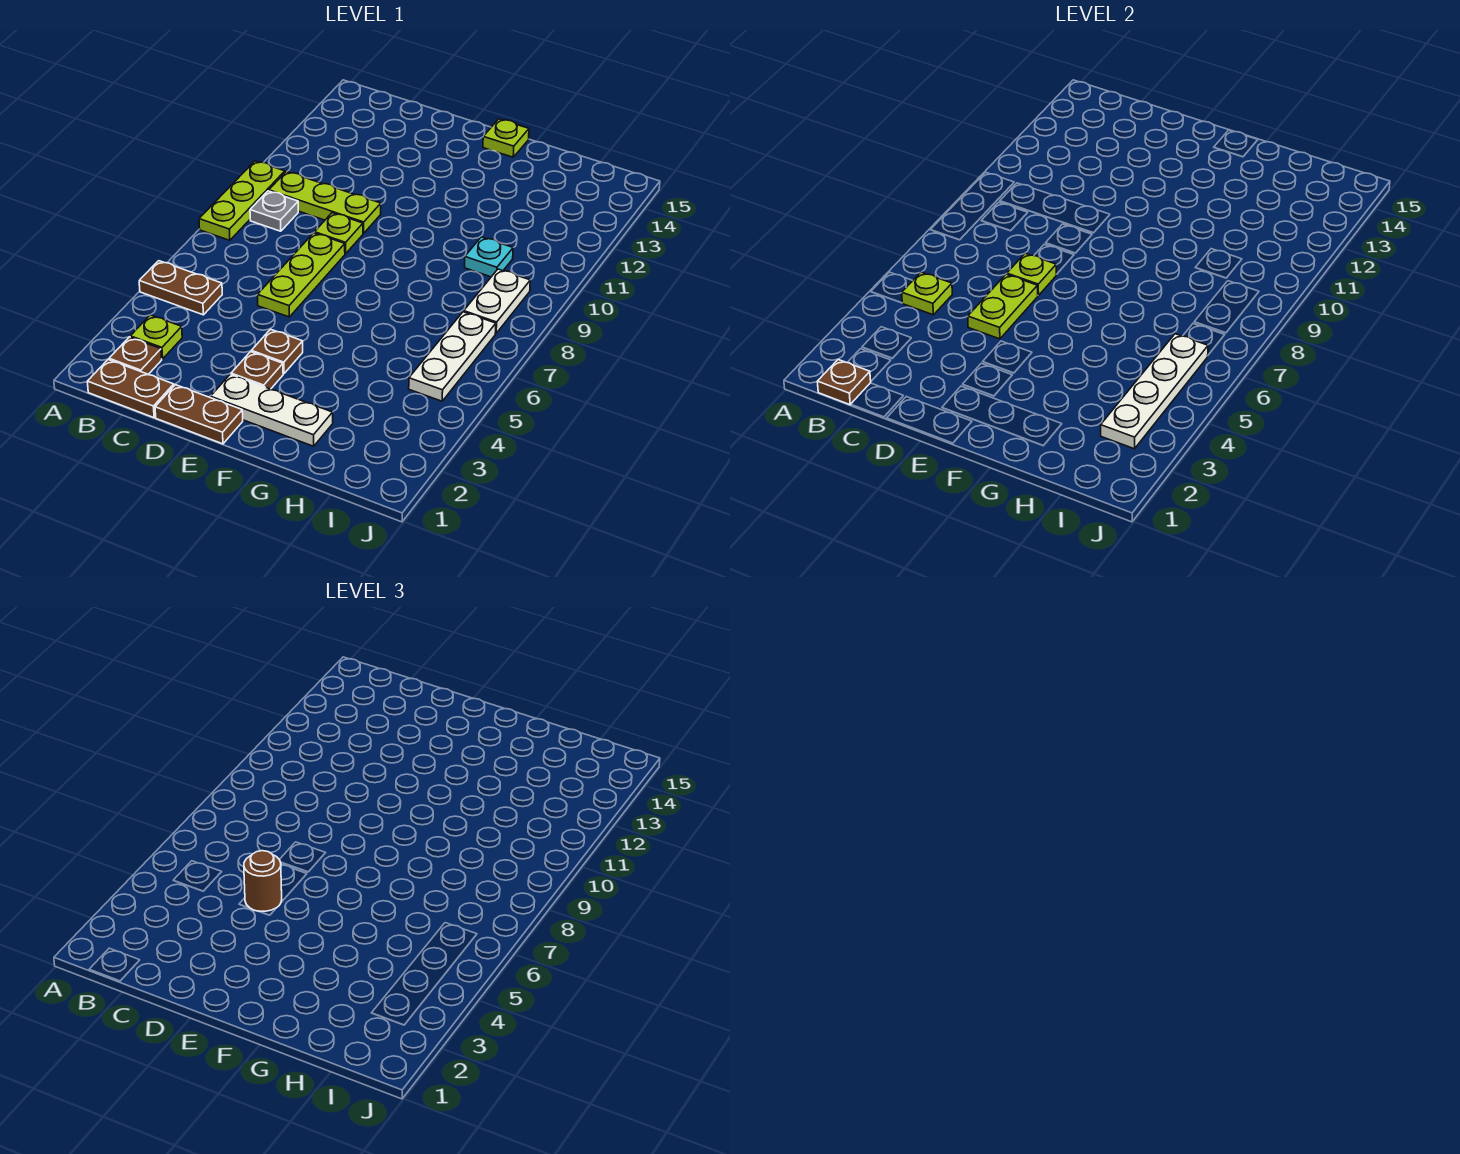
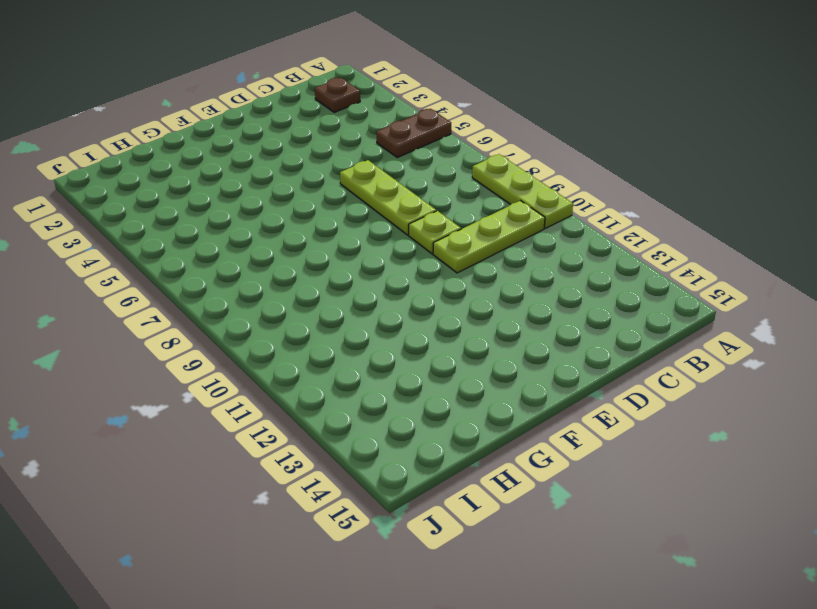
none -> brown 1x2 plate [87,360,174,418]
none -> lime 1x1 plate [130,315,182,359]
none -> grey 1x1 plate [250,191,298,231]

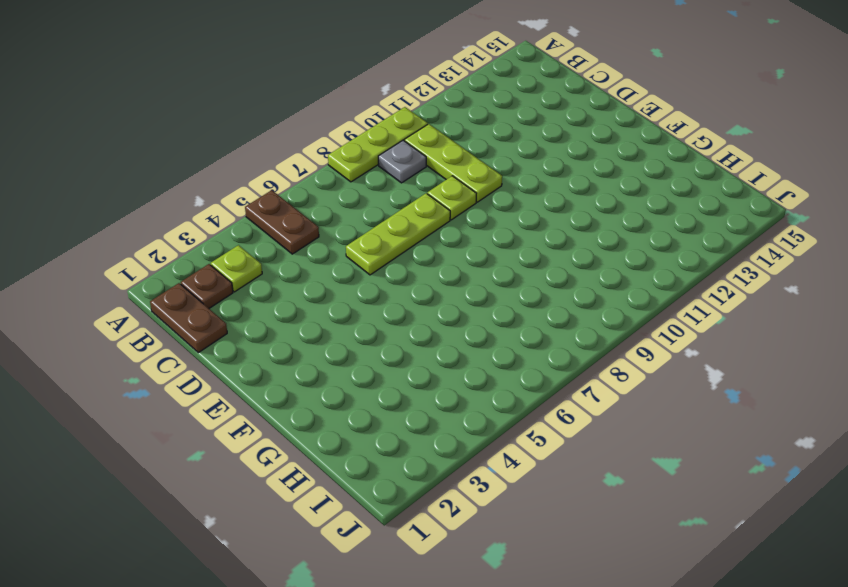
none -> brown 1x2 plate [155,385,243,444]
none -> white 1x3 plate [211,374,333,446]
none -> brown 1x1 plate [231,352,283,389]

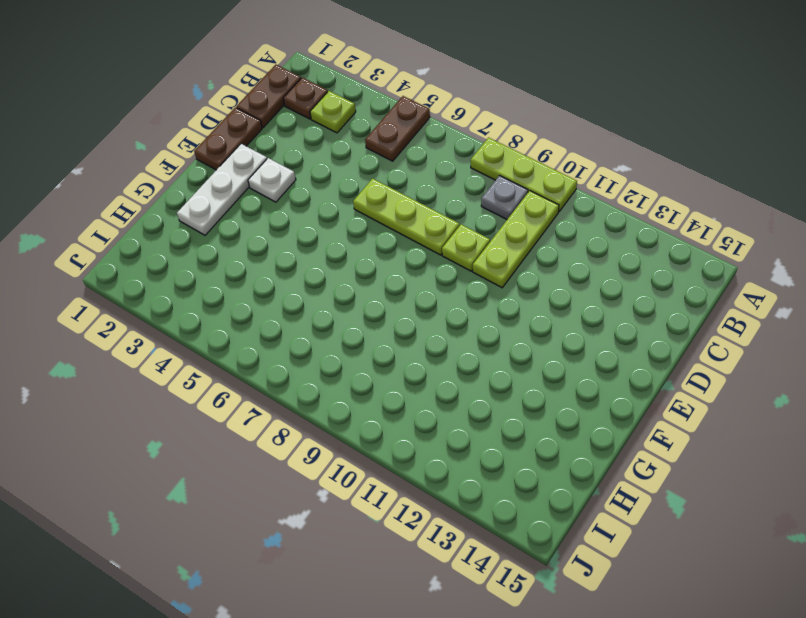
white 1x1 plate [248,158,296,202] -> brown 1x1 plate [231,352,283,389]
none -> brown 1x1 plate [251,329,303,374]
none -> lime 1x1 plate [483,119,529,157]
none -> cyan 1x1 plate [465,237,513,277]

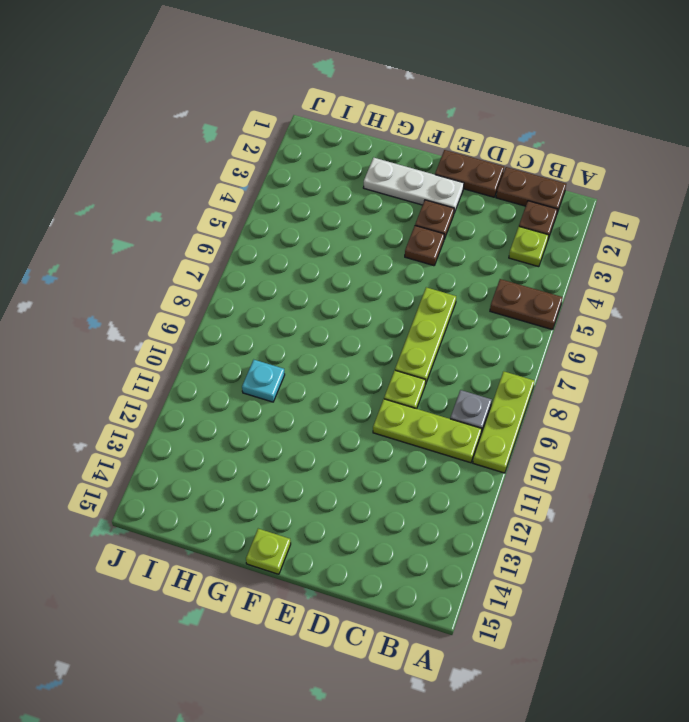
none -> white 1x3 plate [409,312,496,401]
none -> white 1x2 plate [464,269,530,333]
none -> brown 1x1 plate [817,360,871,405]

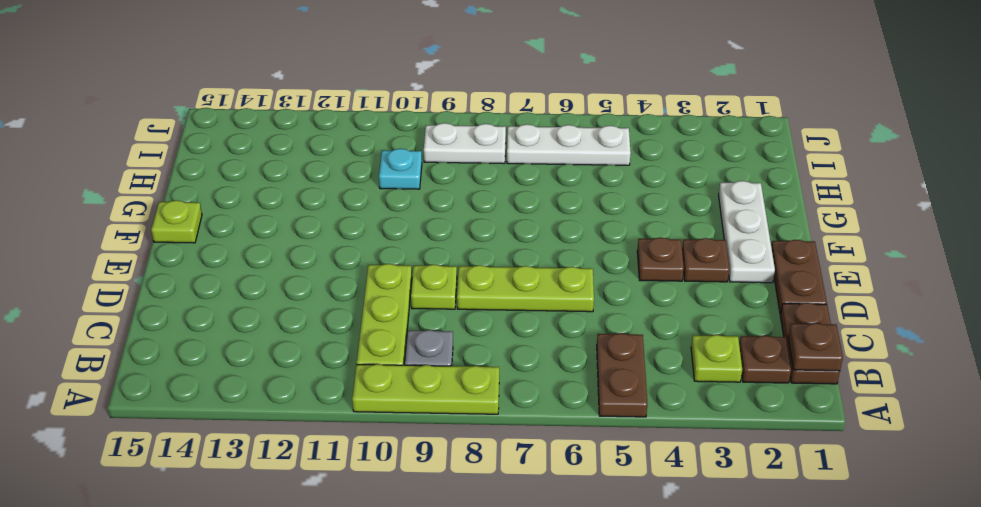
none -> lime 1x1 plate [902,272,952,315]
none -> lime 1x2 plate [968,274,1038,339]
none -> lime 1x1 plate [1007,253,1056,296]

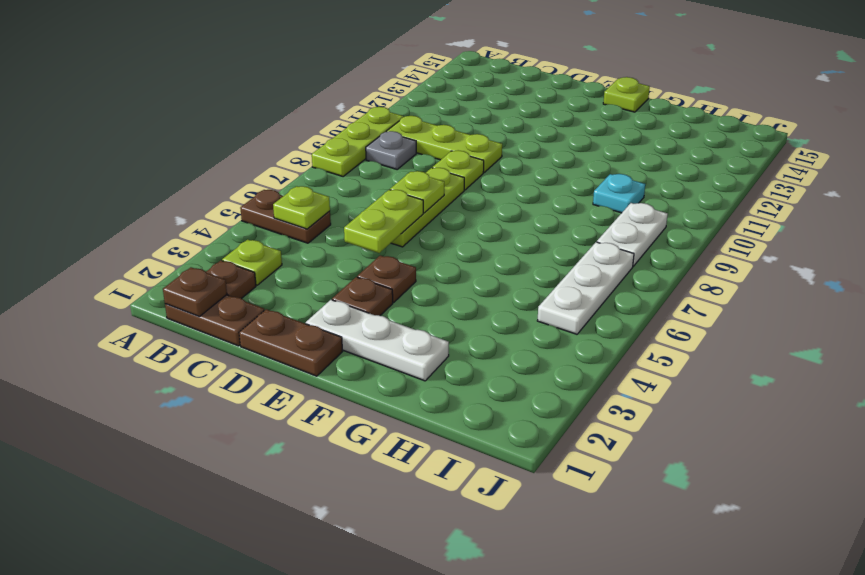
none -> white 1x4 plate [1101,334,1208,449]
none -> brown 1x1 round brick [244,851,282,912]

